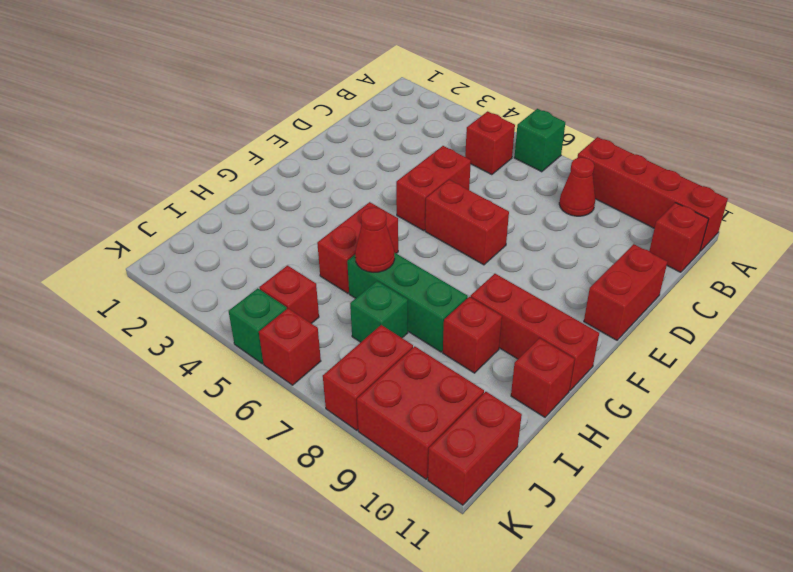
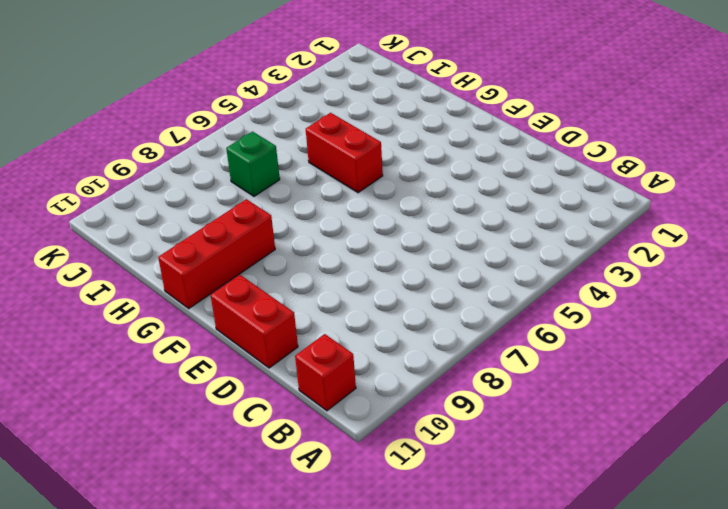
none -> green 1x1 brick [514,109,565,172]
none -> red 1x4 brick [577,137,728,251]
none -> red 1x1 brick [465,111,515,175]

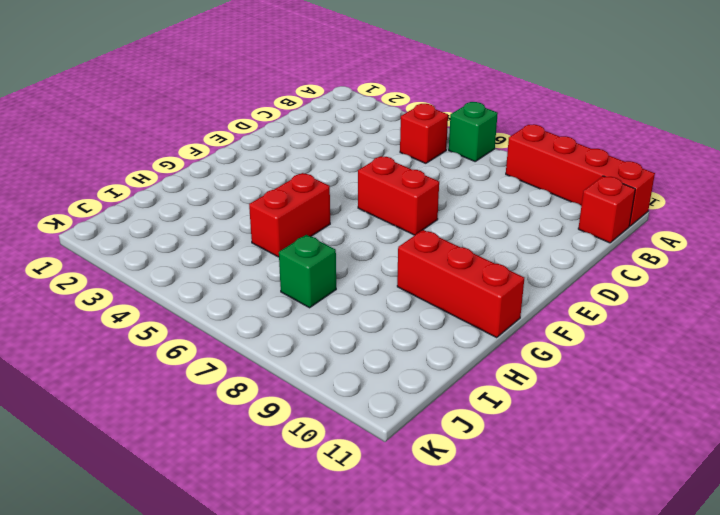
none -> red 1x1 cone [559,157,595,216]
none -> red 1x2 brick [396,146,471,231]
none -> red 1x2 brick [584,244,667,340]

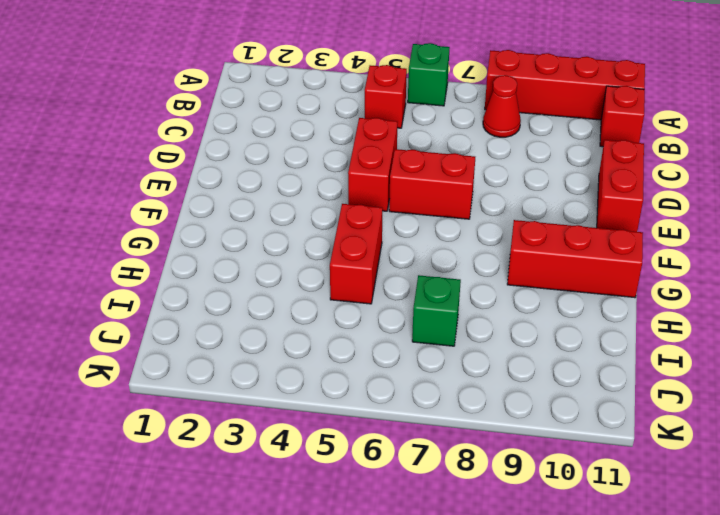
none -> green 1x3 brick [347,252,468,352]
none -> red 1x1 brick [443,297,502,373]
none -> red 1x1 brick [511,338,575,417]

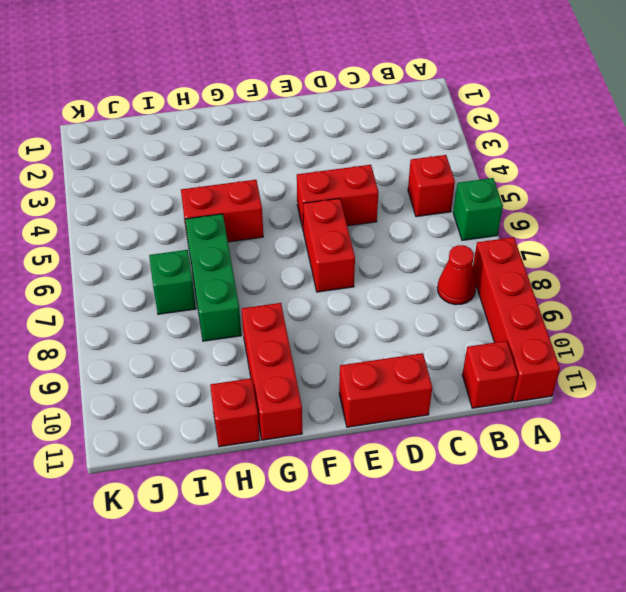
none -> red 1x1 brick [443,297,502,373]
none -> red 1x1 brick [259,266,319,323]
none -> red 1x2 brick [323,325,413,430]

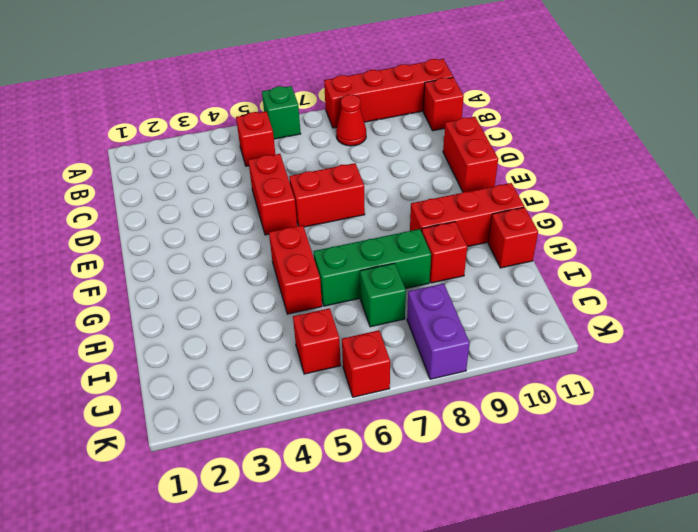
purple 1x2 brick [407,284,470,379] -> red 1x2 brick [323,325,413,430]
none -> red 2x2 brick [357,346,484,479]
none -> red 1x2 brick [428,392,522,505]
none -> green 1x1 brick [229,288,287,364]

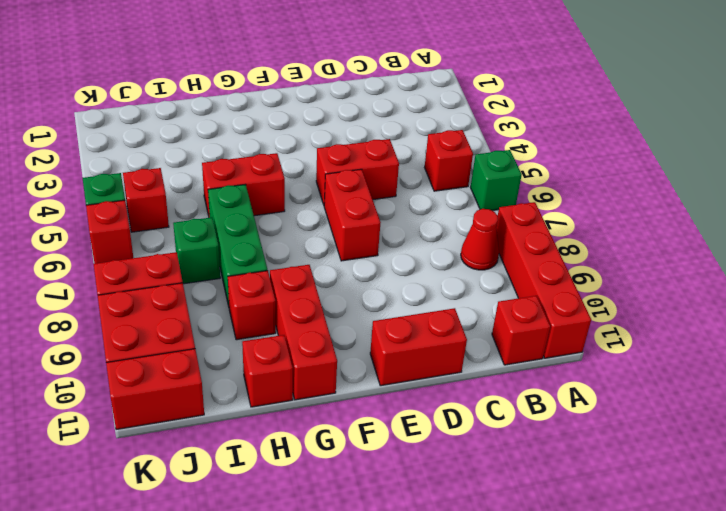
none -> red 1x1 cone [355,207,395,272]

